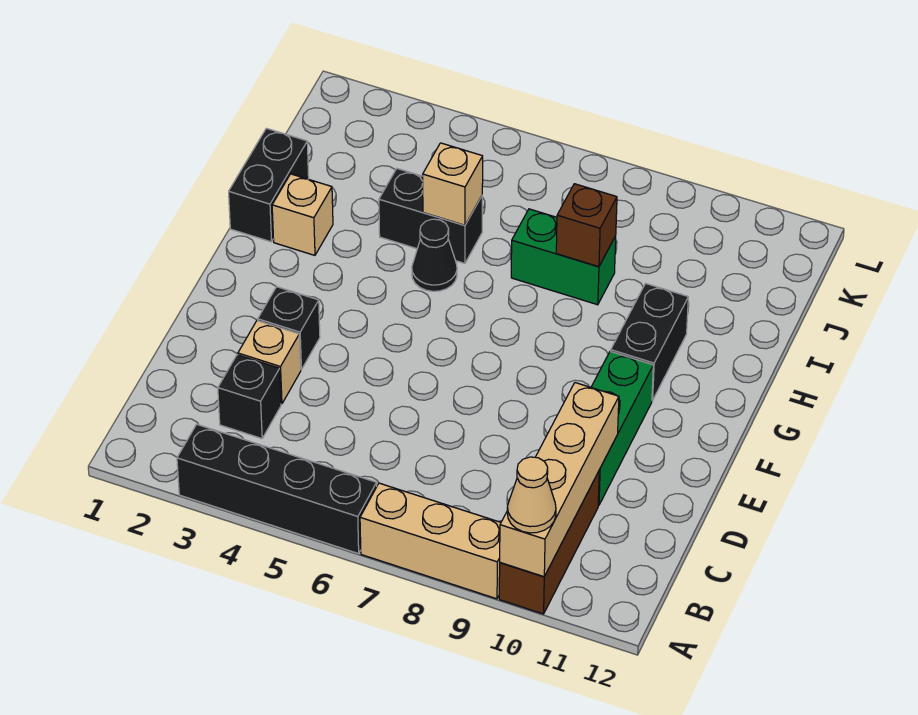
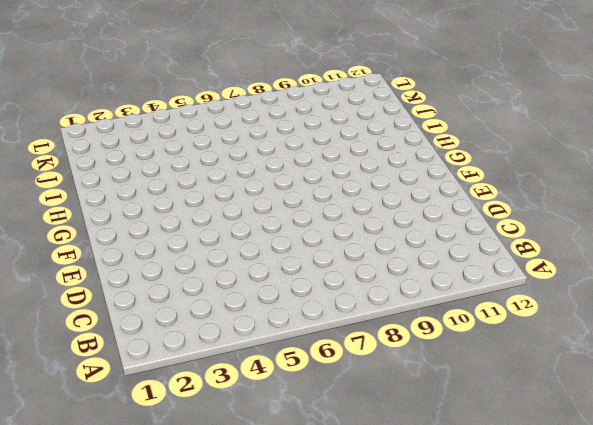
none -> black 1x4 brick [177,424,377,554]
none -> tan 1x3 brick [360,483,501,599]
none -> brown 1x3 brick [499,471,599,614]

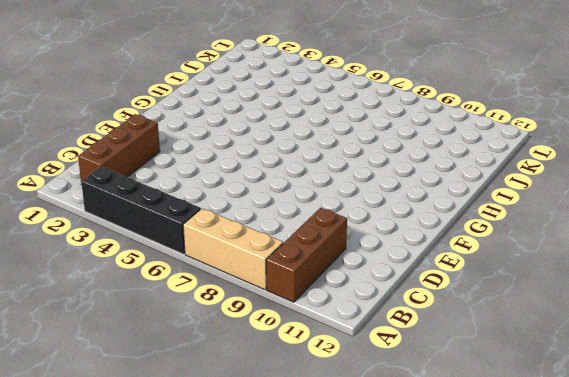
brown 1x3 brick [78,114,160,185] -> none
none -> black 1x1 brick [218,355,281,438]
none -> tan 1x1 brick [238,321,301,404]
none -> green 1x3 brick [591,351,653,505]

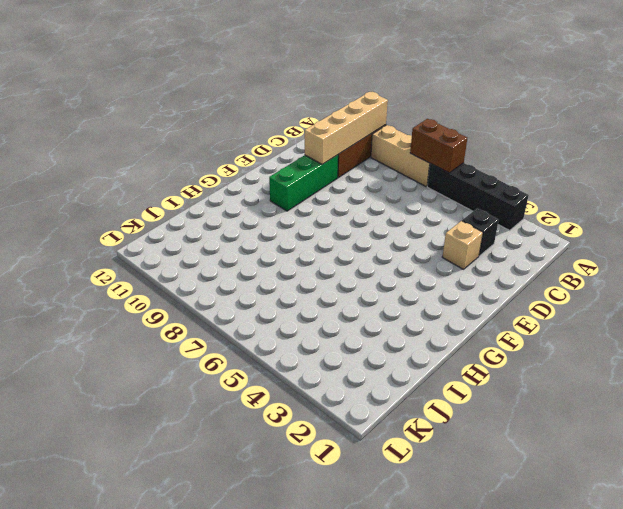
brown 1x2 brick [410,119,467,173] -> none
none -> black 1x1 brick [258,287,320,370]
none -> black 1x2 brick [611,283,688,401]
none -> black 1x2 brick [229,128,309,242]

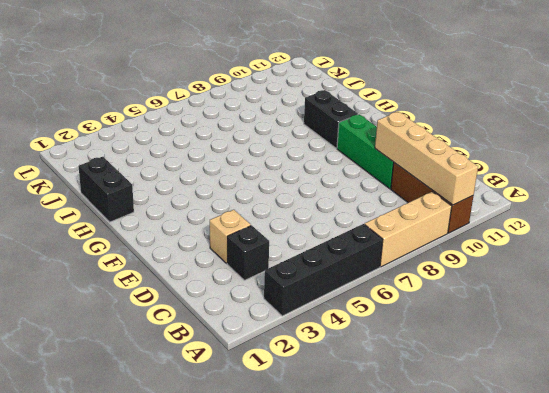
none -> black 1x1 brick [258,287,320,370]
none -> tan 1x1 brick [272,174,333,255]
none -> black 1x1 cone [412,219,457,291]

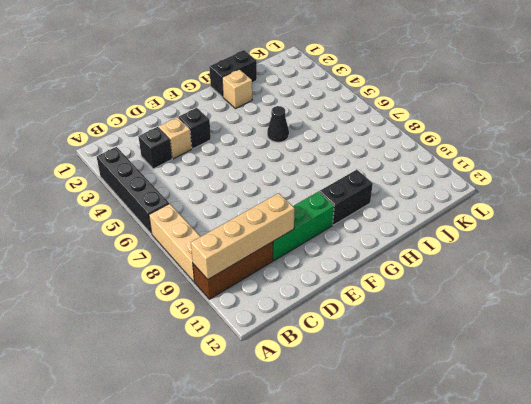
none -> black 1x2 brick [379,169,482,263]
none -> green 1x2 brick [511,209,616,305]
none -> tan 1x1 brick [423,143,483,225]

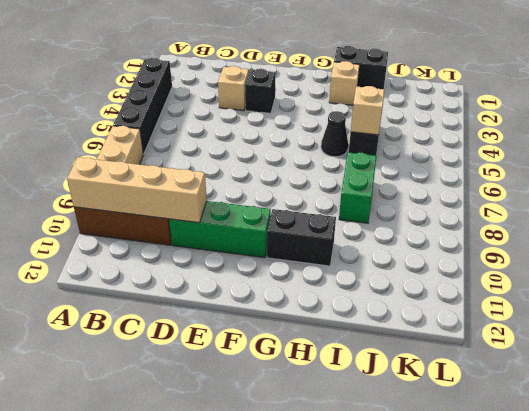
none -> black 1x1 brick [218,355,281,438]
none -> brown 1x1 brick [556,184,617,267]
none -> tan 1x1 cone [507,457,556,533]

